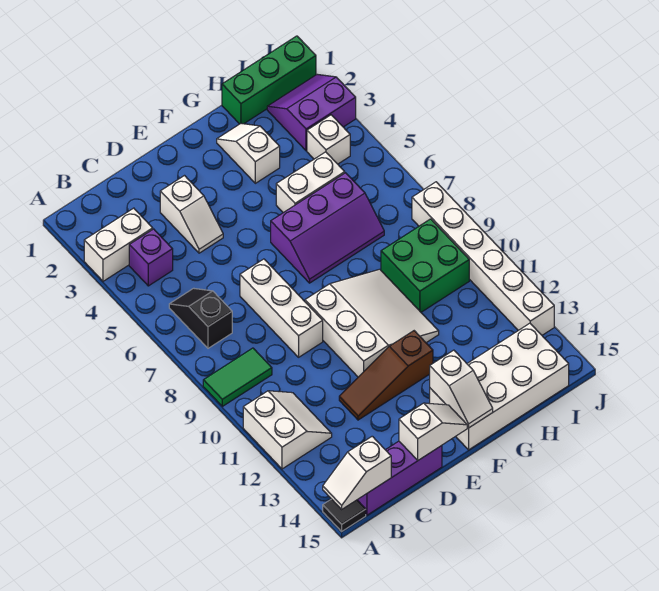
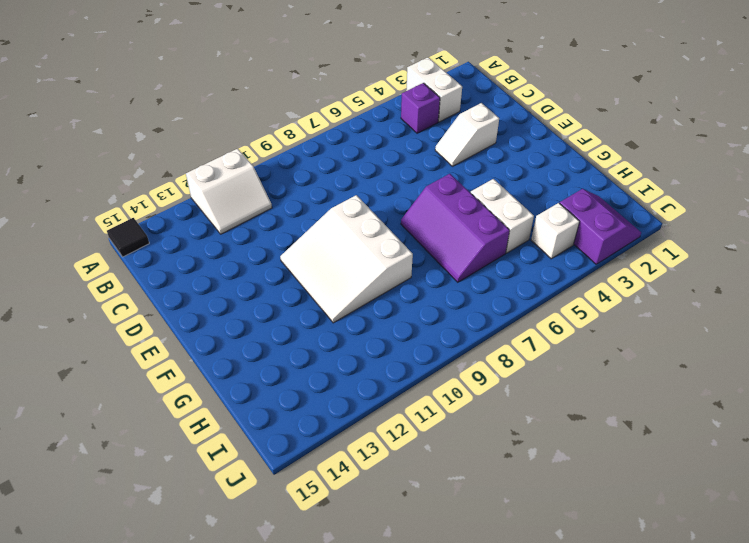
white 3x3 slope [280,195,413,323] -> white 3x3 slope turned to [305,269,439,377]
none -> green 1x2 tile [203,348,272,406]
none -> black 1x2 slope [169,288,232,348]
none -> purple 1x3 brick [358,441,442,515]

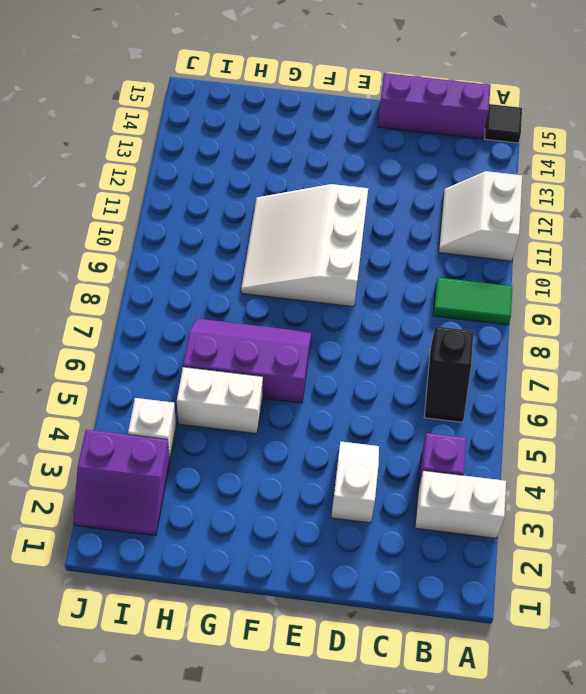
none -> white 1x3 brick [240,259,323,357]
none -> brown 1x3 slope [339,331,433,420]
none -> white 2x4 brick [430,323,569,450]

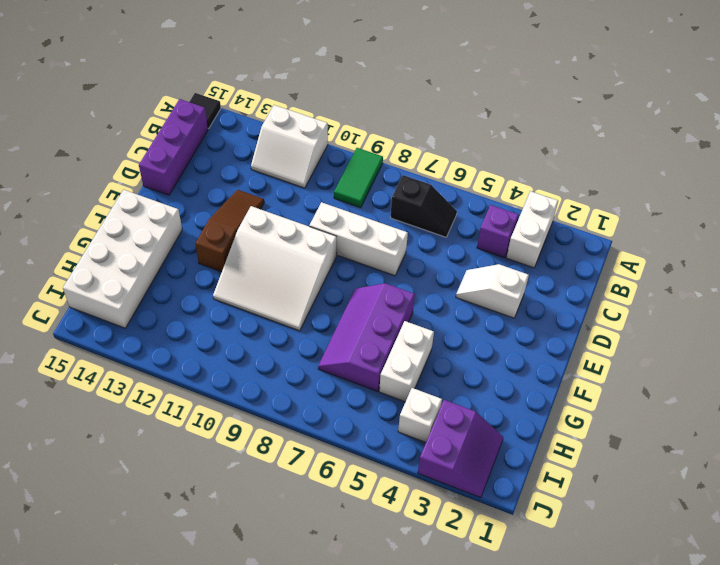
none -> white 1x2 slope [217,123,280,183]
none -> green 1x3 brick [222,36,316,124]
none -> green 2x2 brick [381,219,469,312]

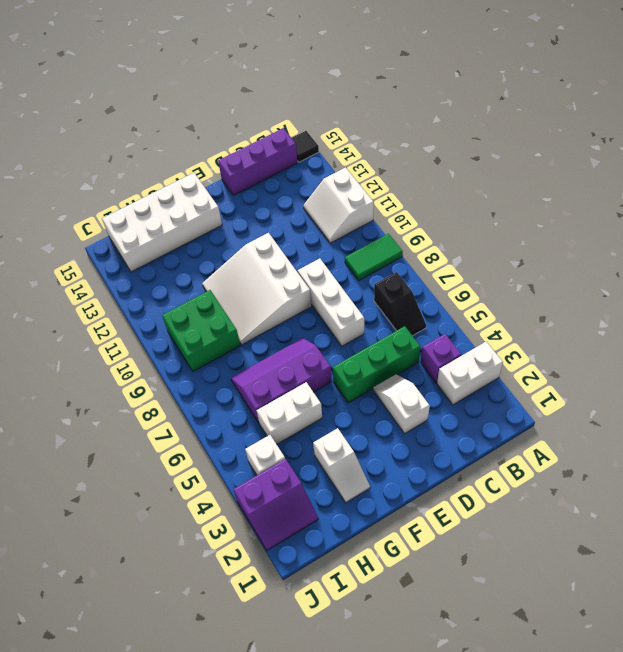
green 1x3 brick [333,326,420,403] -> green 1x3 brick moved to [222,36,316,124]
none -> brown 1x3 slope [339,331,433,420]
none -> white 1x6 brick [412,182,554,335]
none -> white 1x2 slope [323,436,391,509]

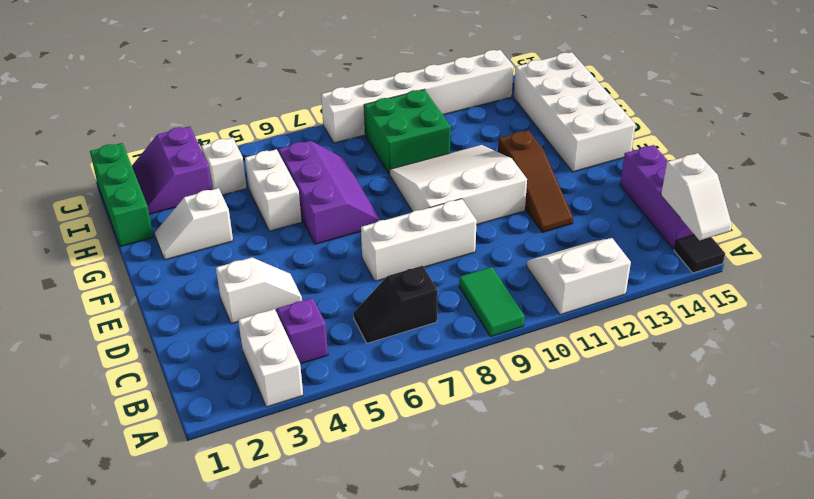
none -> white 1x2 slope [399,403,467,460]
none -> white 1x2 slope [430,350,493,428]

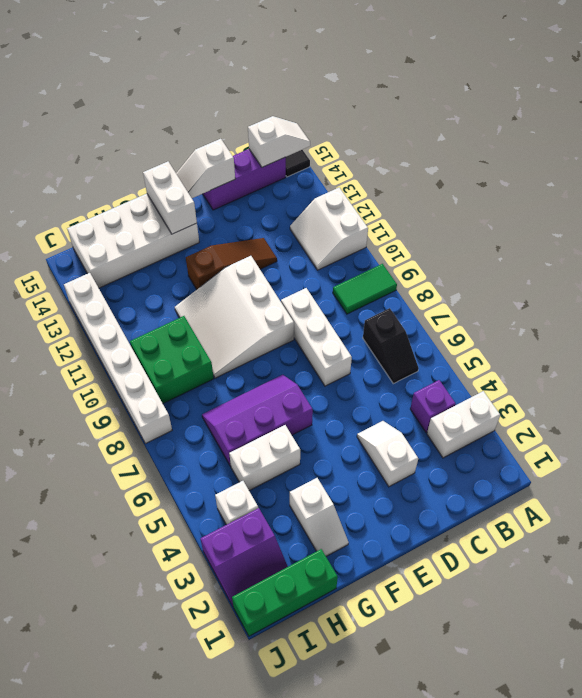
white 1x2 brick [143,162,197,234] -> white 1x2 slope [430,350,493,428]

